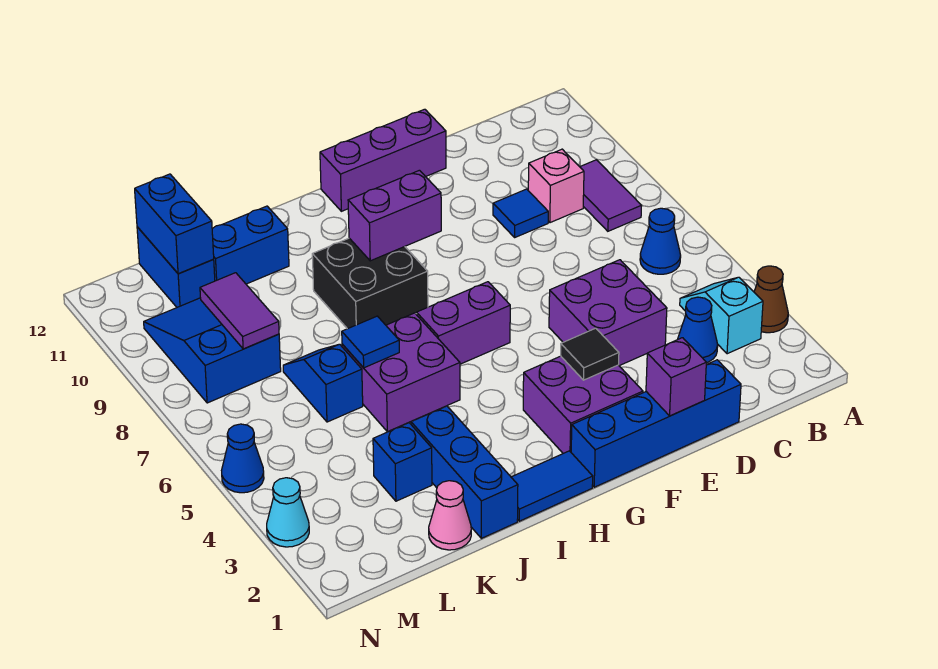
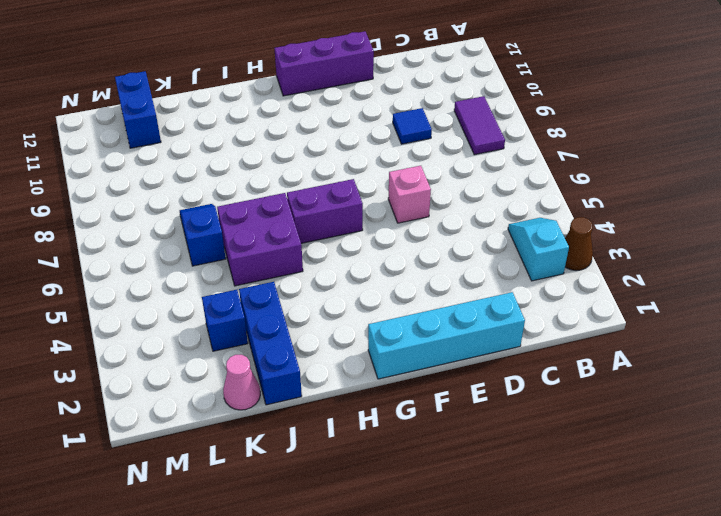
cyan 1x4 brick [368,292,525,379] -> blue 1x4 brick [571,360,741,487]
pink 1x1 brick [388,166,431,223] -> pink 1x1 brick moved to [528,149,584,223]
none -> blue 1x1 cone [640,208,681,274]
none -> blue 1x1 cone [678,297,718,363]
none -> purple 2x2 brick [549,260,667,366]
none -> purple 2x2 brick [523,356,643,453]

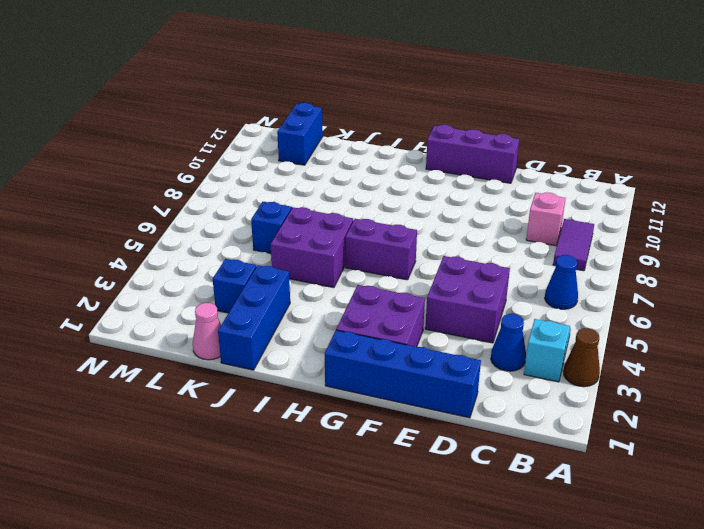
none -> blue 1x1 tile [493,189,548,237]
none -> blue 1x2 tile [511,451,593,521]
none -> black 2x2 brick [312,238,428,329]
none -> blue 1x2 brick [212,206,289,284]

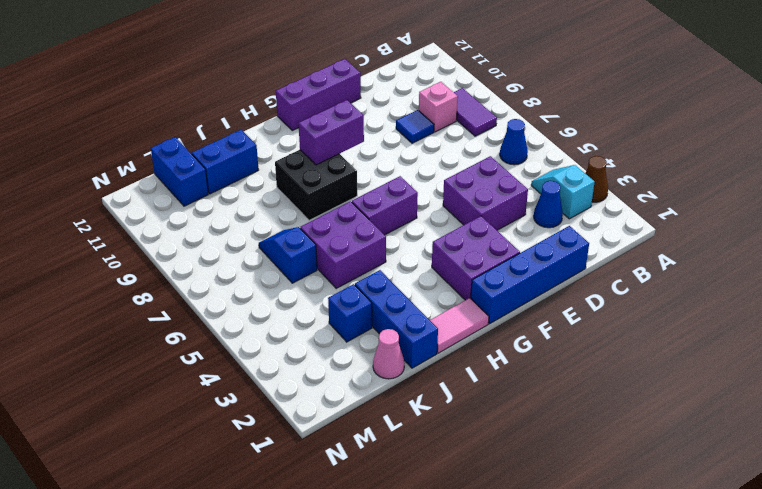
pink 1x2 tile [430,298,489,353] -> blue 1x2 tile [511,451,593,521]
none -> blue 2x3 slope [144,298,281,403]
none -> cyan 1x1 cone [267,478,309,547]
none -> blue 1x1 cone [222,424,264,493]
none -> purple 1x1 brick [646,338,706,416]

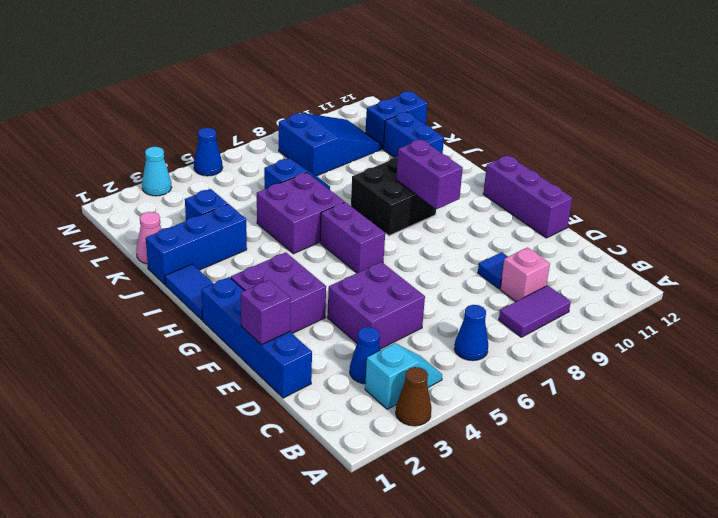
none -> black 1x1 tile [561,328,619,380]
none -> blue 1x1 tile [342,316,399,368]
none -> purple 1x2 tile [200,273,279,349]
none -> blue 1x2 brick [135,174,214,274]

